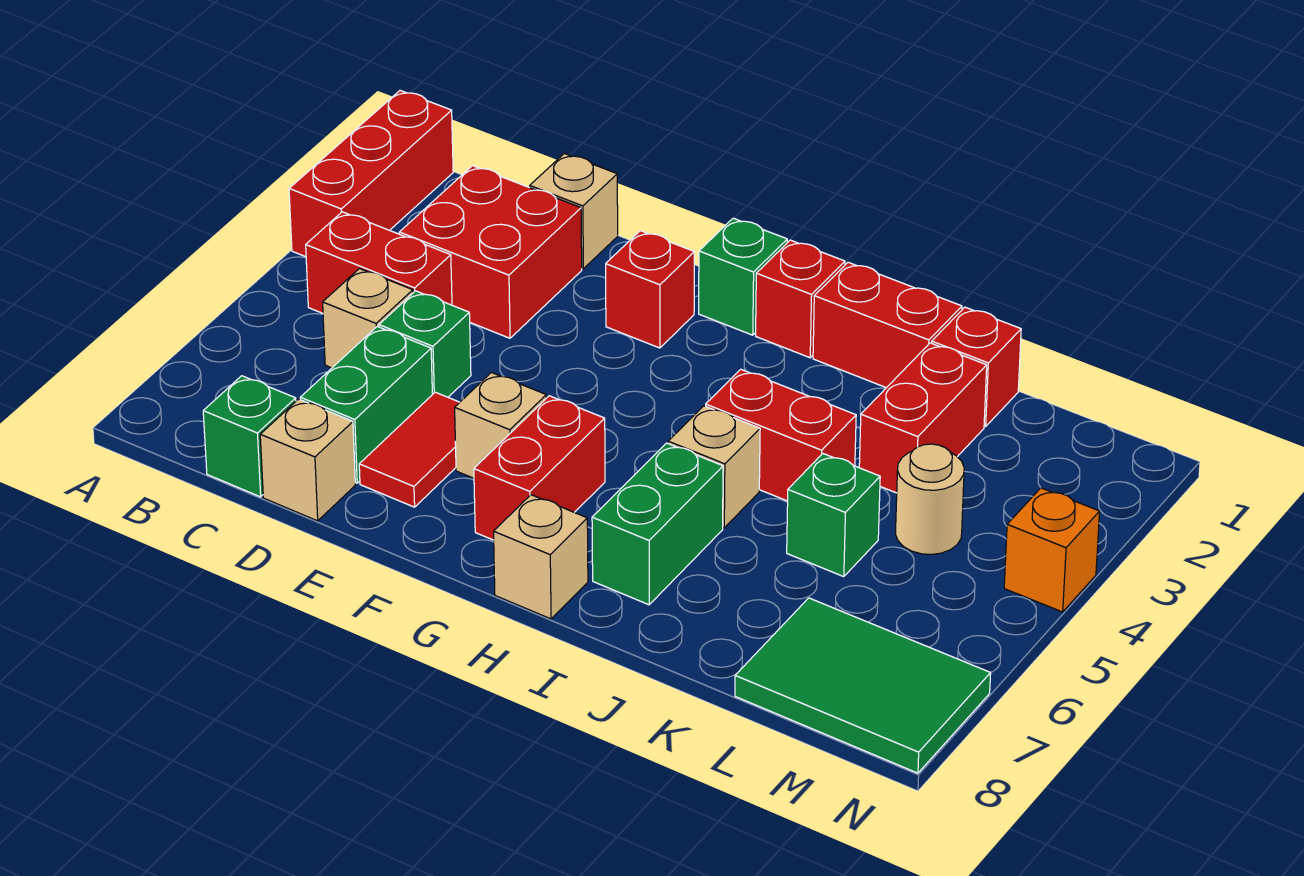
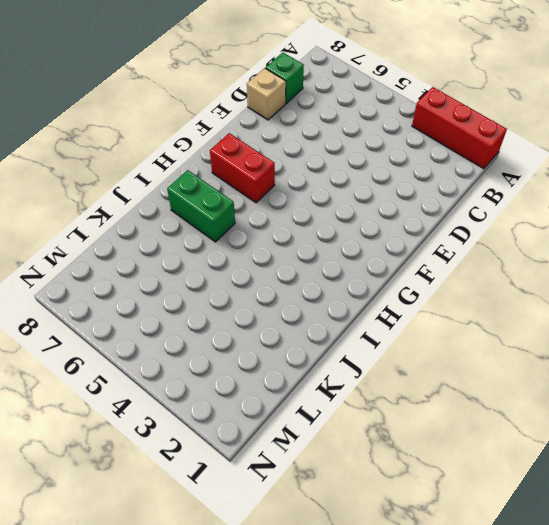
none -> red 1x2 brick [306,212,452,313]
none -> red 2x2 brick [399,166,582,338]
none -> tan 1x1 brick [323,269,413,368]

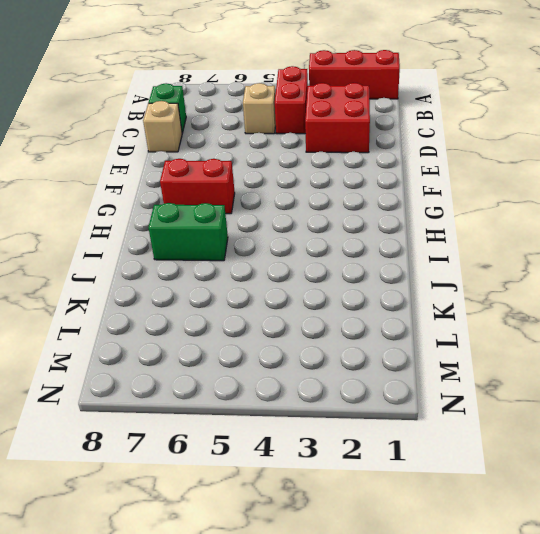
none -> tan 1x1 brick [530,154,618,269]
none -> green 1x1 brick [379,291,471,397]
none -> green 1x2 brick [300,327,432,483]

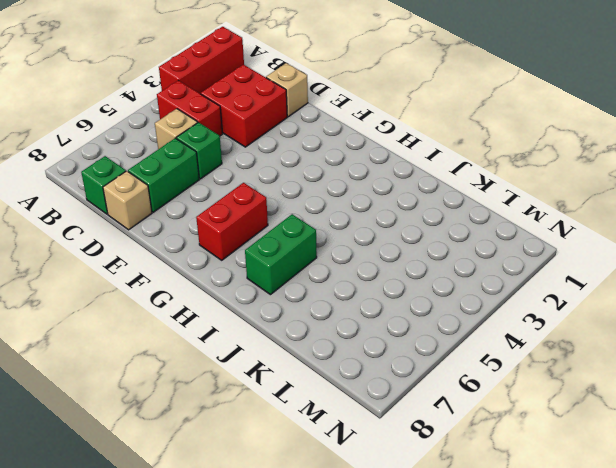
none -> red 1x2 tile [359,392,460,507]
none -> red 1x1 brick [606,231,694,348]
none -> tan 1x1 brick [455,373,546,478]

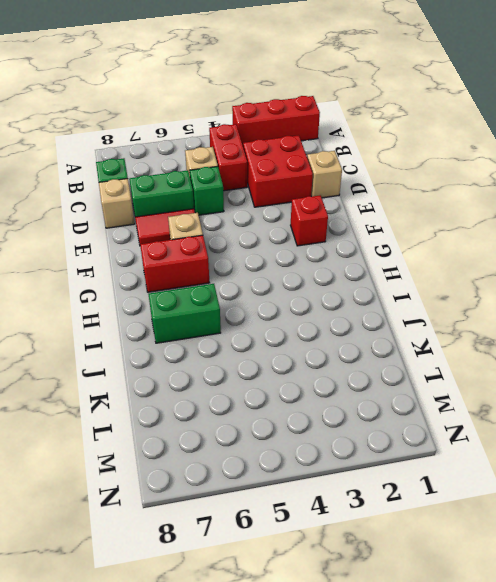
none -> green 1x1 brick [699,218,787,335]
none -> red 1x1 brick [756,240,845,358]
none -> tan 1x1 brick [494,495,588,619]

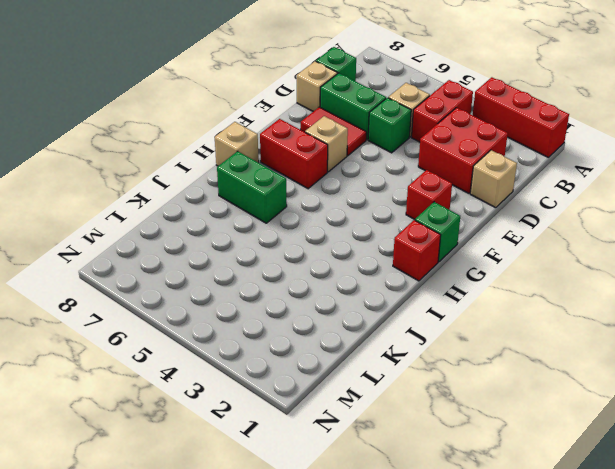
none -> red 1x2 brick [813,262,962,388]
none -> red 1x2 brick [706,369,856,501]
none -> tan 1x1 brick [668,406,760,528]

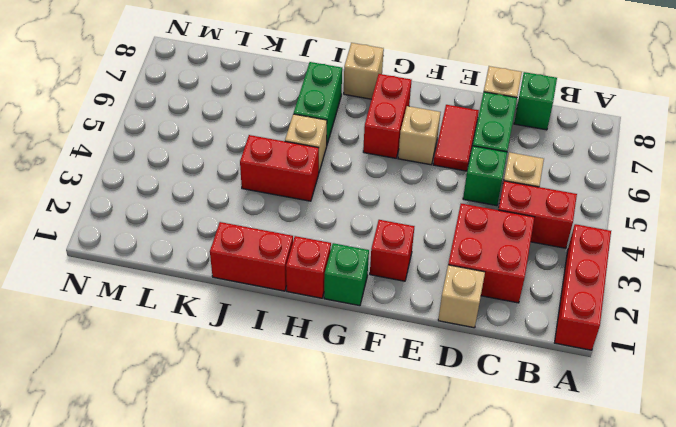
none -> red 1x1 brick [932,307,1021,426]
none -> red 1x2 brick [859,343,987,493]
none -> green 1x1 brick [787,454,880,577]

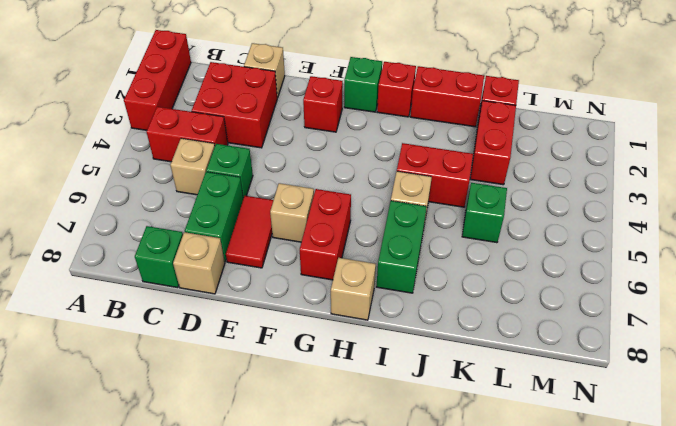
none -> tan 1x1 round brick [895,444,964,555]
none -> green 2x3 tile [735,598,991,773]
none -> orange 1x1 brick [1004,488,1100,612]

